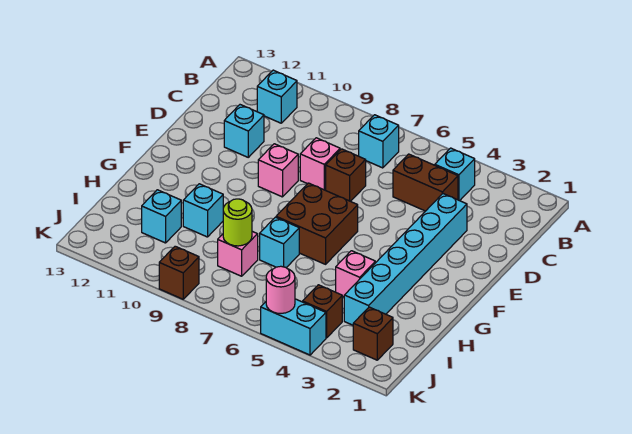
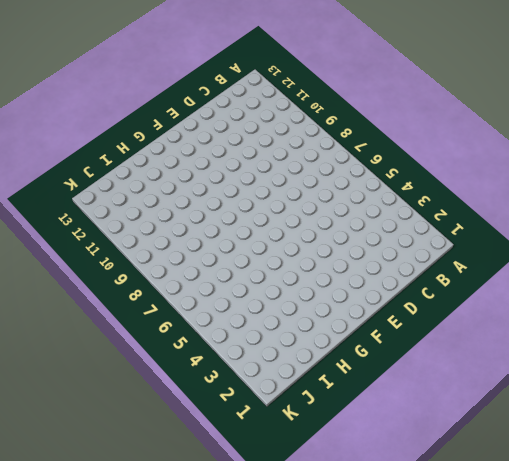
none -> cyan 1x1 brick [435,148,475,201]
none -> cyan 1x1 brick [359,115,399,168]
none -> cyan 1x1 brick [257,70,297,123]

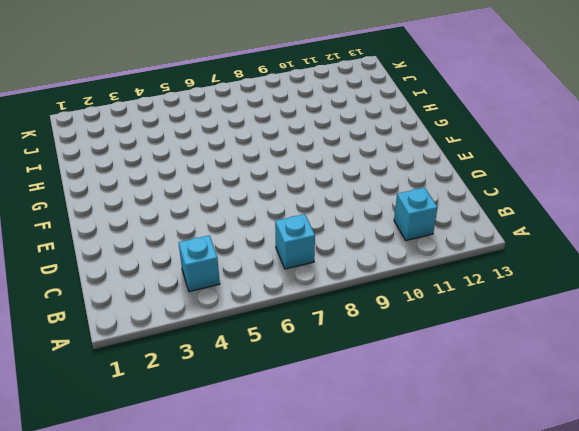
none -> brown 1x2 brick [393,154,458,211]
none -> cyan 1x6 brick [344,194,467,325]
none -> brown 1x1 brick [326,149,366,201]

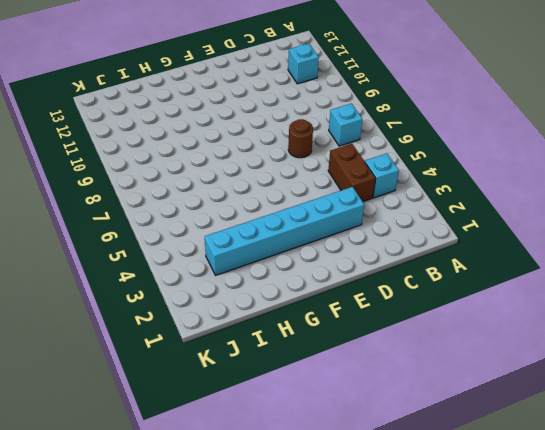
brown 1x1 round brick [288,119,313,158] -> brown 1x1 brick [326,149,366,201]
none -> pink 1x1 brick [300,138,340,190]
none -> cyan 1x1 brick [224,105,264,157]
none -> pink 1x1 brick [258,144,298,197]

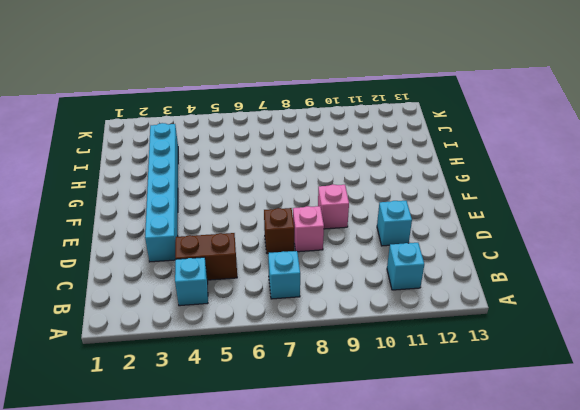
none -> brown 2x2 brick [276,183,358,264]
none -> pink 1x1 brick [336,251,375,297]
none -> cyan 1x1 brick [260,217,299,268]

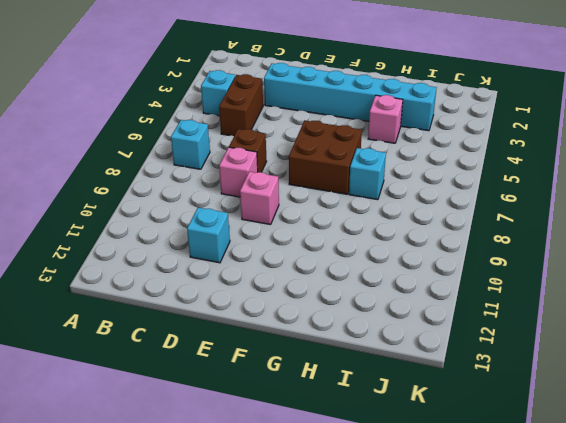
none -> cyan 1x1 brick [257,70,297,123]
none -> cyan 1x1 brick [183,184,223,237]
none -> pink 1x1 brick [218,231,258,276]

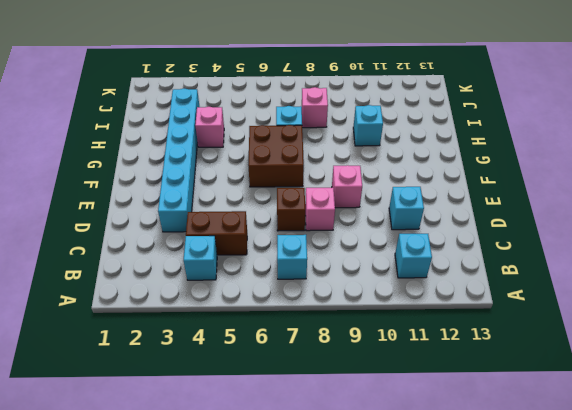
none -> cyan 1x1 brick [142,190,181,243]
none -> brown 1x1 brick [353,307,393,360]
none -> brown 1x1 brick [303,285,342,338]

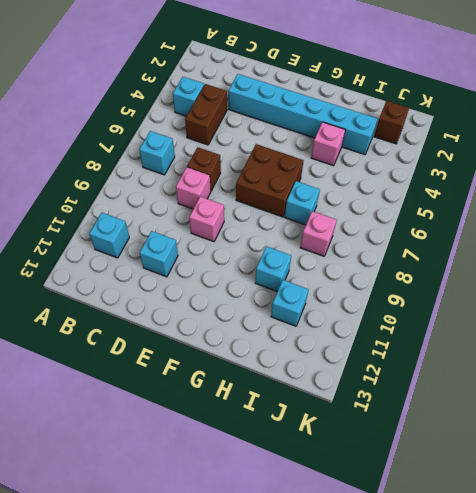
none -> brown 1x1 brick [303,285,342,338]
none -> cyan 1x2 brick [261,299,326,355]
none -> brown 1x1 brick [159,246,199,299]

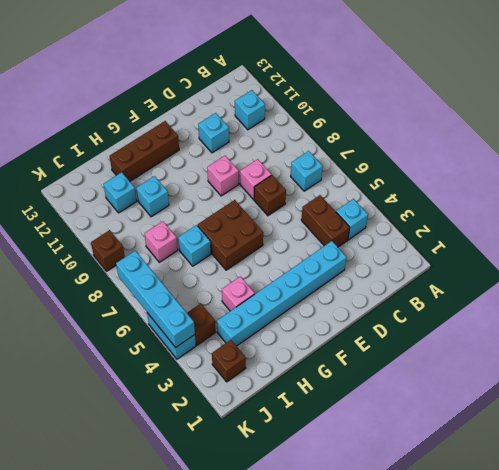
brown 1x3 brick [109,121,179,181] -> none
cyan 1x4 brick [116,251,195,348] -> pink 1x1 round brick [266,266,295,313]
none -> lime 1x1 round brick [223,199,252,246]

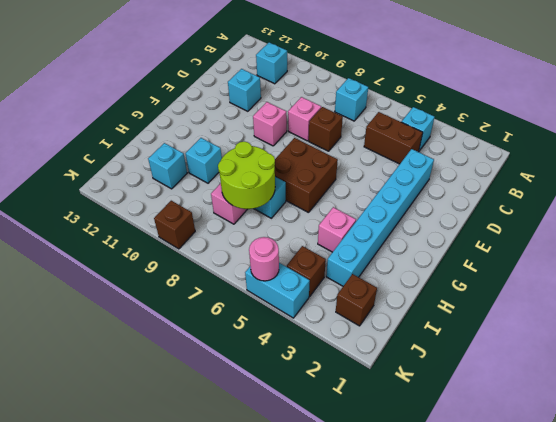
lime 2x2 round brick [218,141,275,209] -> lime 1x1 round brick [223,199,252,246]

